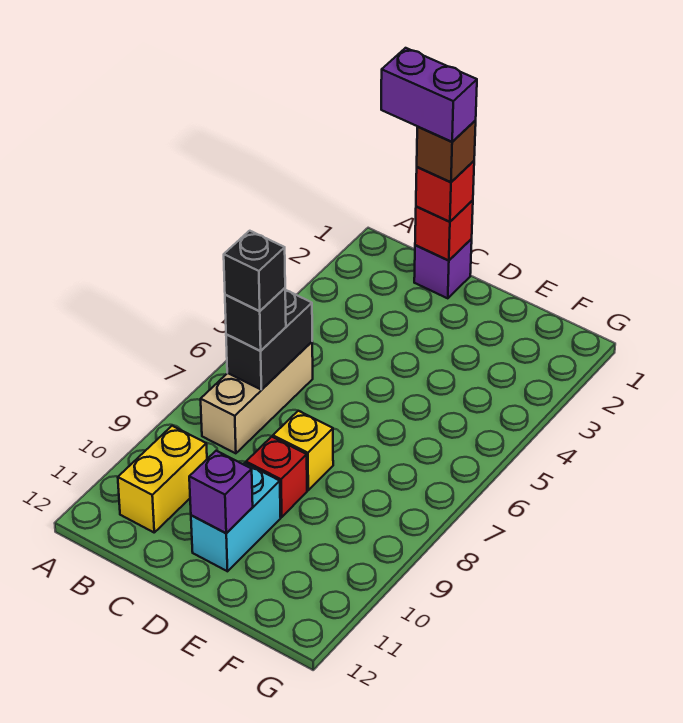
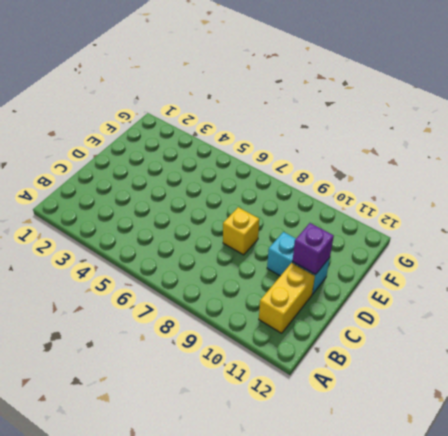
yellow 1x2 brick [259,263,315,333] -> yellow 1x2 brick turned to [118,426,207,532]
none -> tan 1x3 brick [201,342,313,453]
none -> purple 1x1 brick [414,239,472,298]
none -> red 1x1 brick [246,437,307,517]

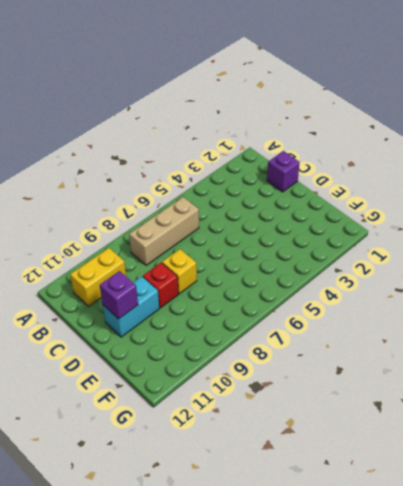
none -> black 1x2 brick [226,290,312,390]
none -> red 1x1 brick [415,200,473,260]
none -> black 1x1 brick [225,288,286,351]

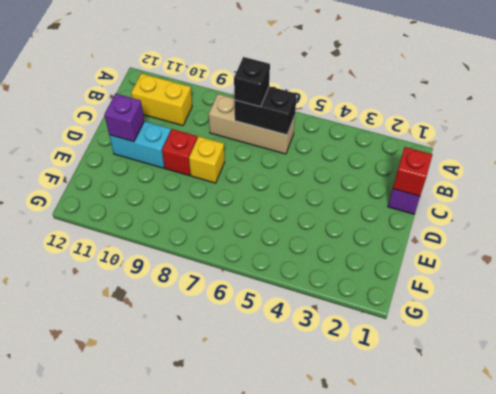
none -> red 1x1 brick [416,161,474,222]
none -> black 1x1 brick [224,231,285,311]
none -> brown 1x1 brick [417,121,476,182]

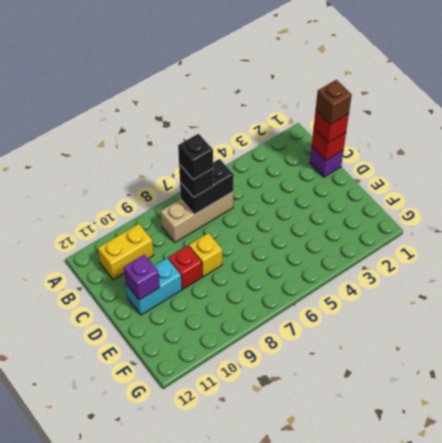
none -> purple 1x2 brick [381,48,477,142]

